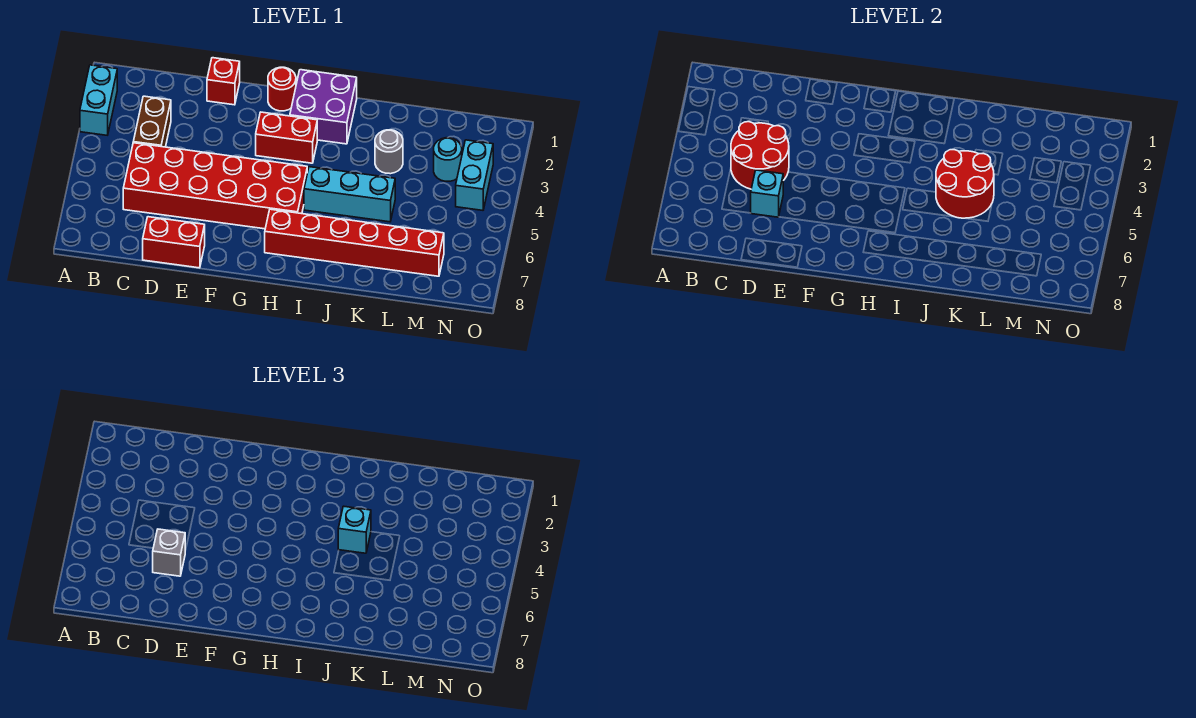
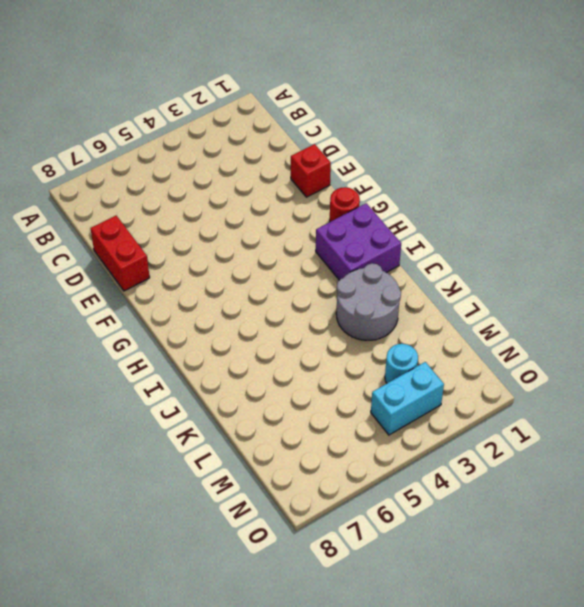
grey 2x2 round brick [336,263,401,340] -> grey 1x1 round brick [375,130,403,174]
none -> cyan 1x2 brick [80,65,117,135]
none -> brown 1x2 brick [133,96,171,147]
none -> red 2x6 brick [123,143,307,229]

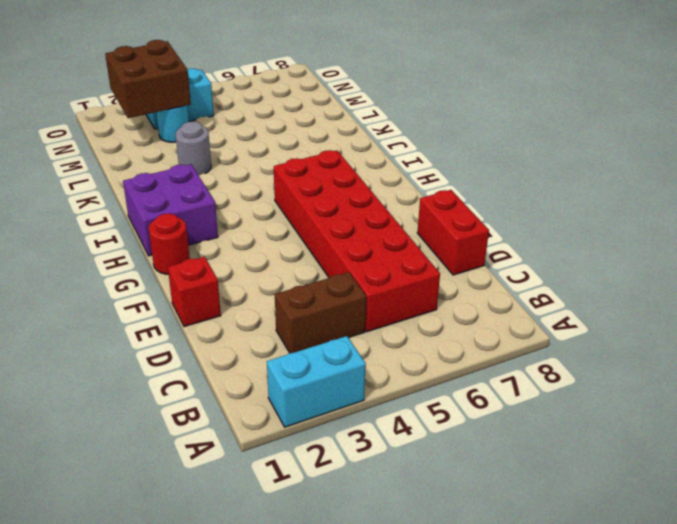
brown 2x2 brick [105,40,191,118] -> none
none -> red 1x2 brick [256,112,317,163]
none -> red 1x6 brick [265,209,444,276]
none -> cyan 1x3 brick [304,167,395,222]

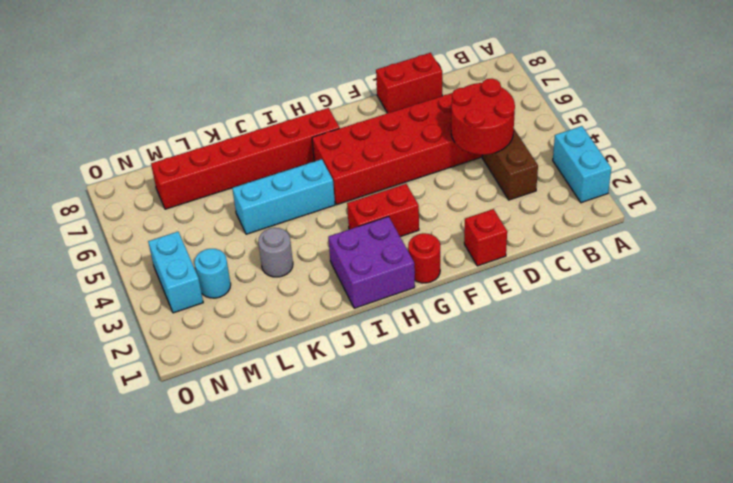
none -> cyan 1x1 brick [751,170,783,217]
none -> red 2x2 round brick [936,150,994,218]
none -> grey 1x1 brick [153,529,185,576]

